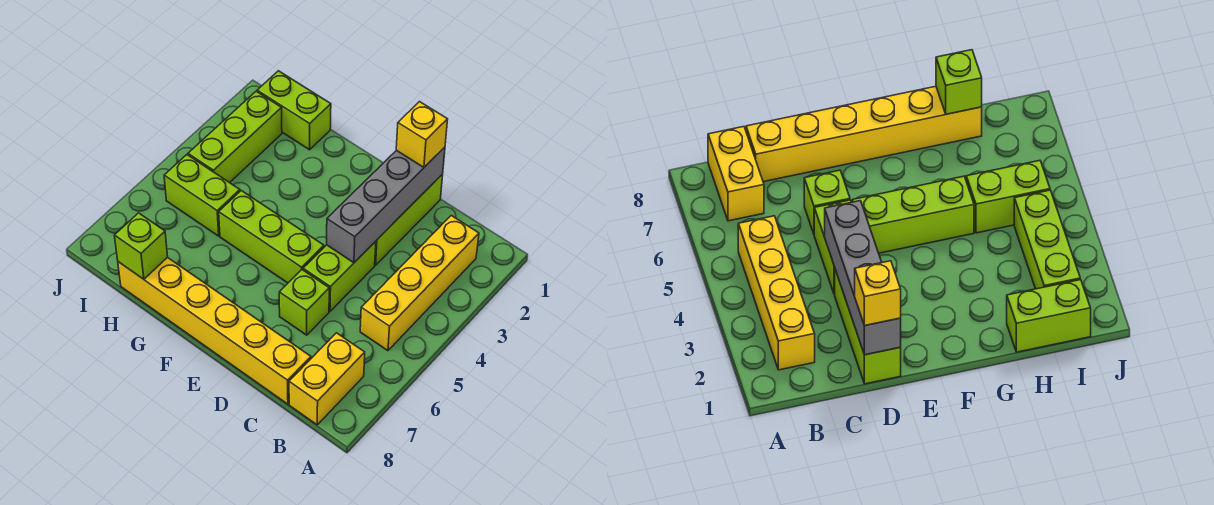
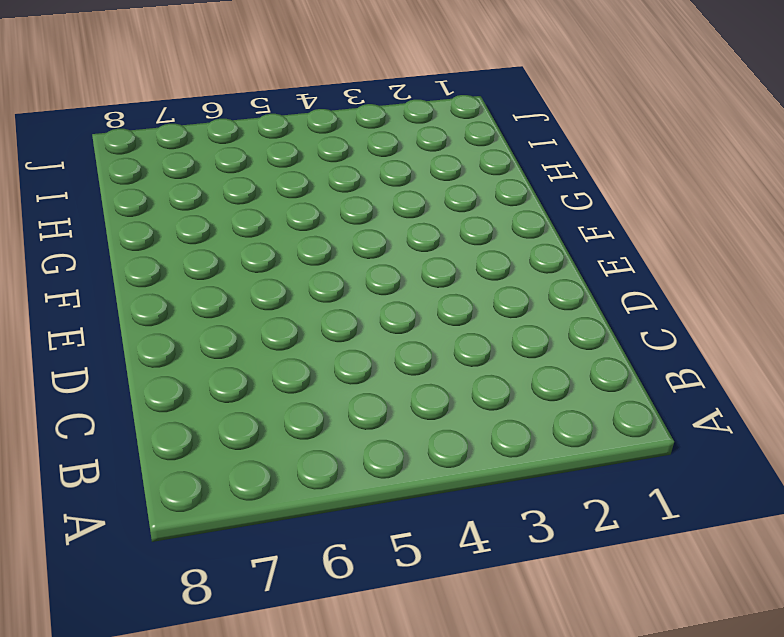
none -> yellow 1x4 brick [360,216,479,351]
none -> yellow 1x2 brick [289,333,365,425]
none -> yellow 1x6 brick [118,257,311,404]

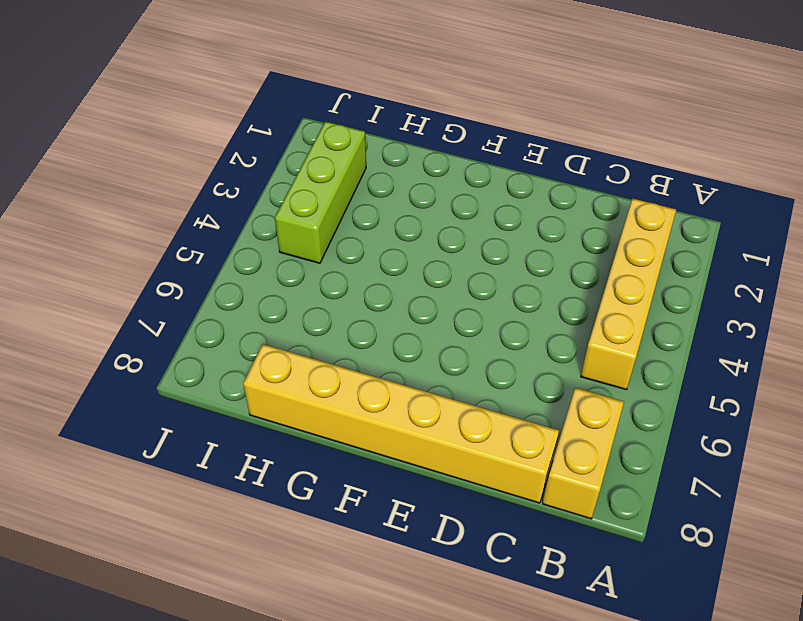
none -> lime 1x3 brick [375,174,443,265]
none -> lime 1x2 brick [303,241,376,311]
none -> lime 1x1 brick [279,270,329,335]

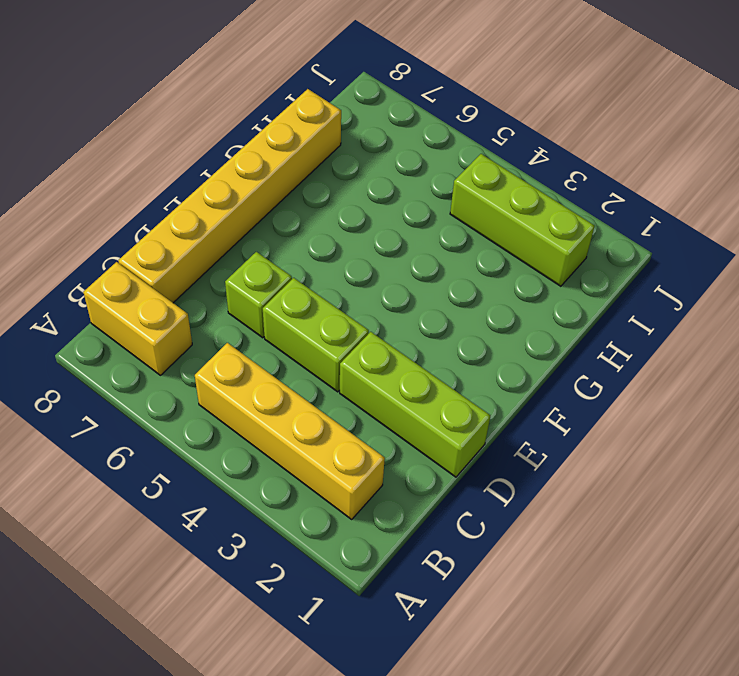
none -> lime 1x3 brick [219,191,324,283]
none -> lime 1x2 brick [257,71,331,150]
none -> lime 1x2 brick [164,155,240,236]

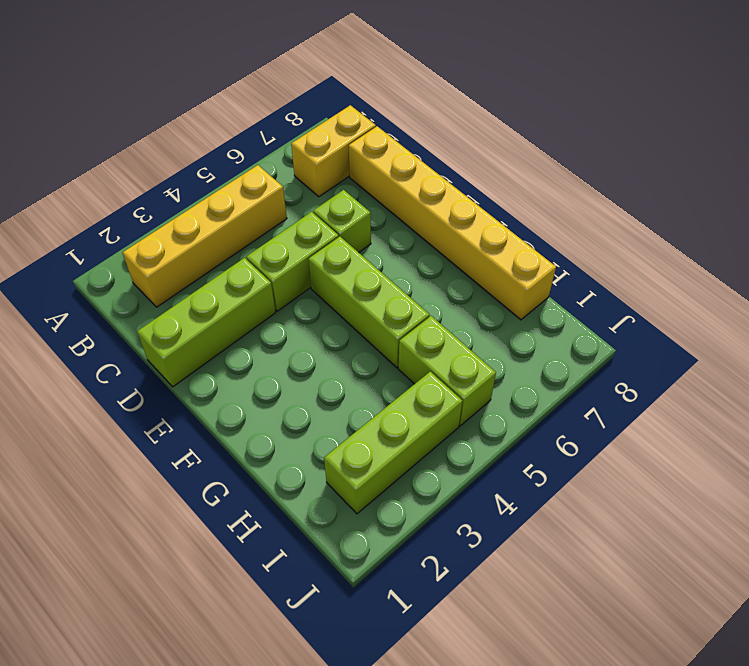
none -> lime 1x2 brick [257,71,331,150]
none -> grey 1x4 brick [327,147,445,263]
none -> lime 1x1 brick [114,213,168,279]

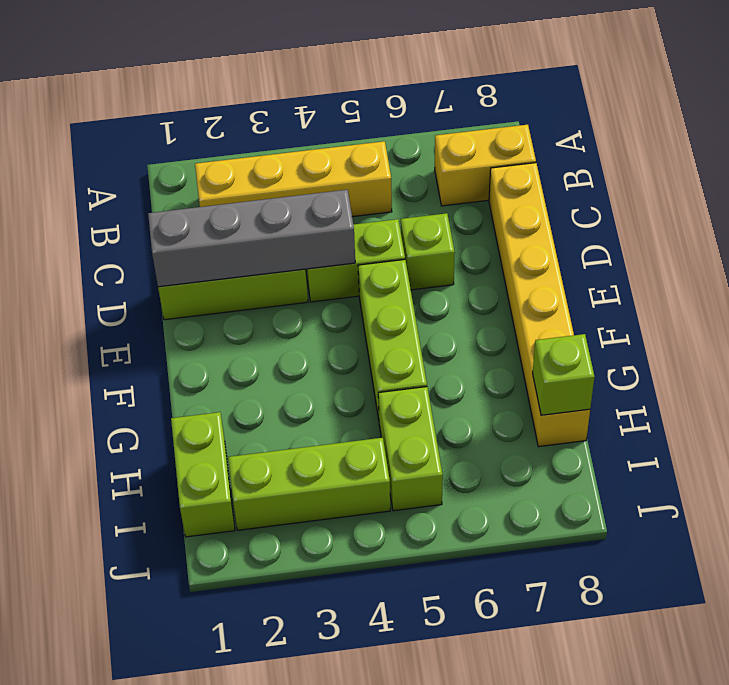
none -> yellow 1x1 brick [396,102,448,167]

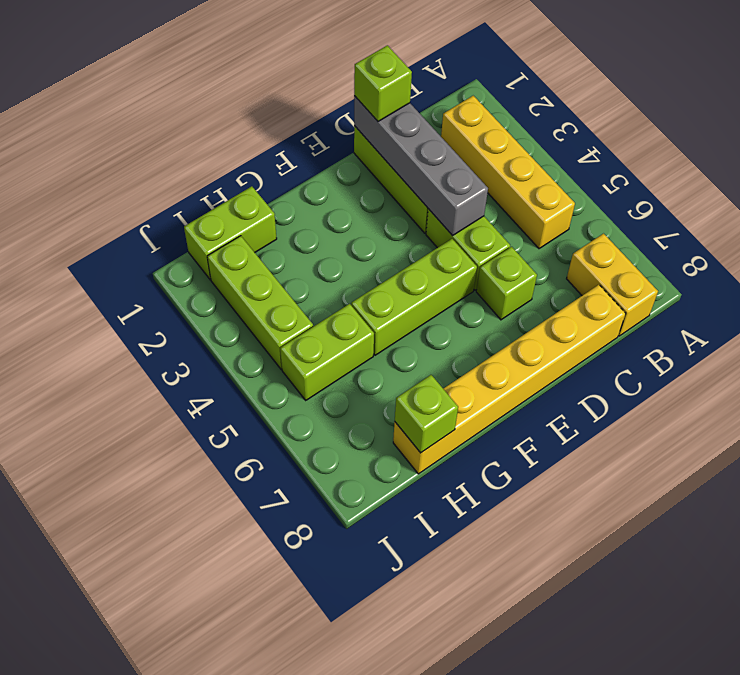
lime 1x1 brick [354,45,412,122] -> yellow 1x1 brick [396,102,448,167]

